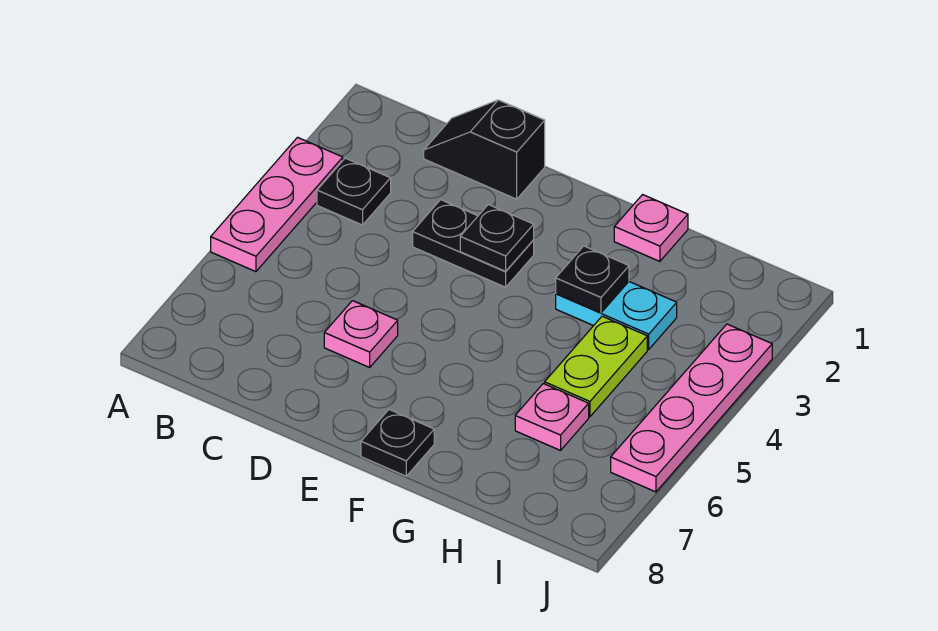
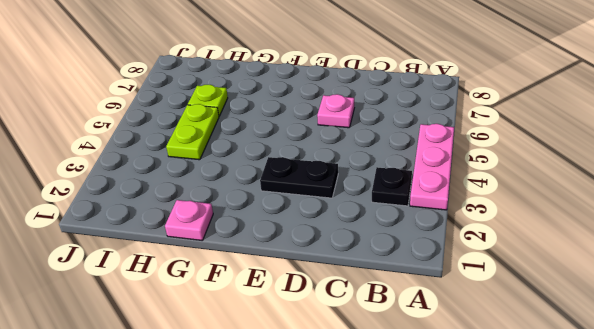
lime 1x1 plate [188,85,228,116] -> pink 1x1 plate [515,384,589,450]
none -> black 1x2 slope [424,100,545,199]
none -> black 1x1 plate [361,410,434,476]
none -> cyan 1x2 plate [556,282,677,349]

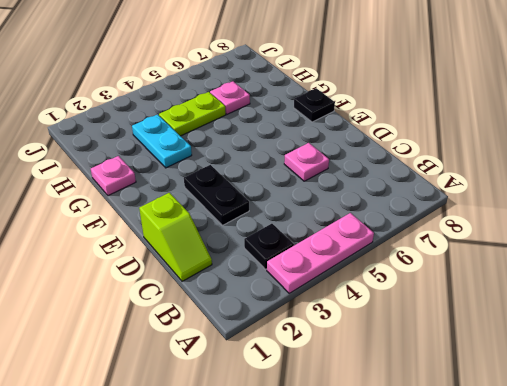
lime 1x2 slope [139,193,212,281] -> black 1x2 slope [424,100,545,199]
none -> pink 1x4 plate [611,324,772,492]
none -> black 1x1 plate [460,204,534,271]
none -> black 1x1 plate [556,246,629,313]

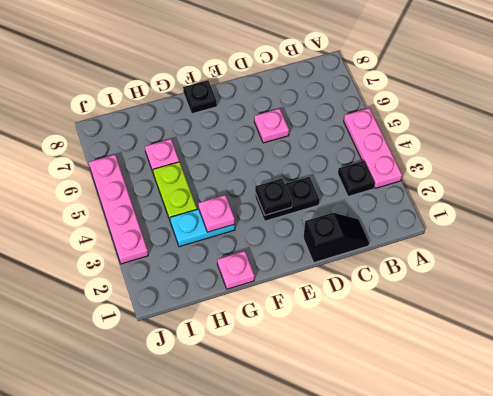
pink 1x1 plate [198,195,235,232] -> black 1x1 plate [556,246,629,313]

